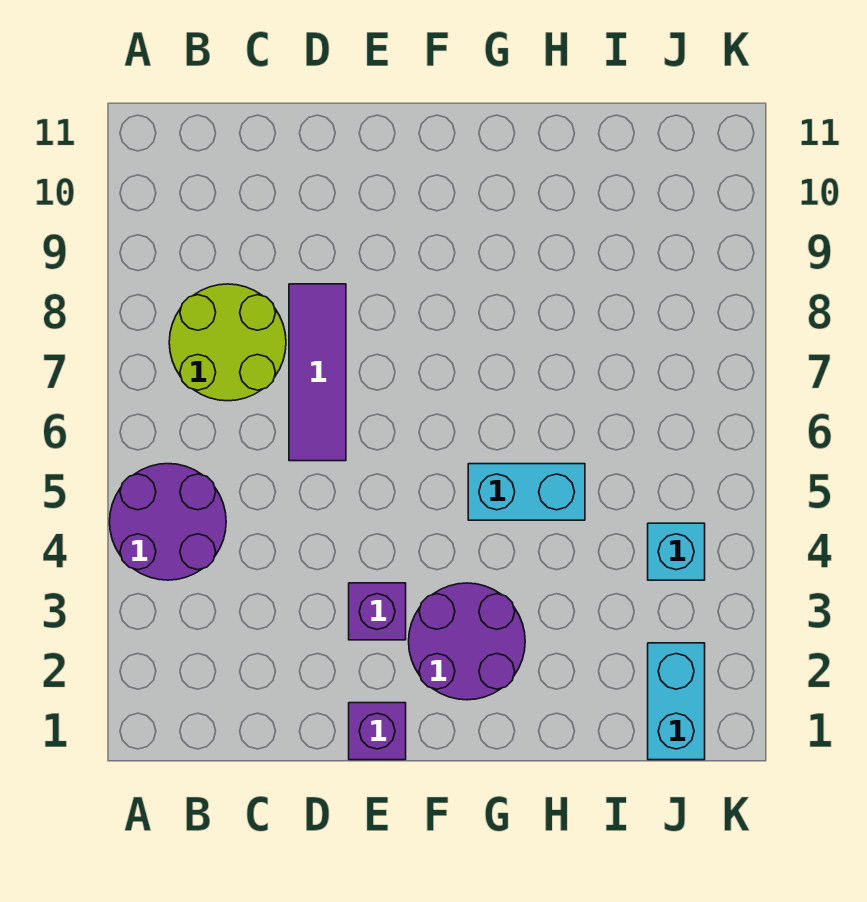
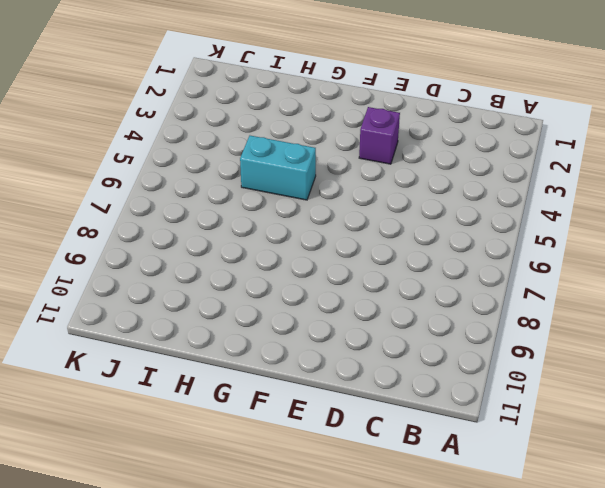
none -> purple 2x2 round brick [110,464,226,580]
none -> lime 2x2 round brick [169,284,286,401]

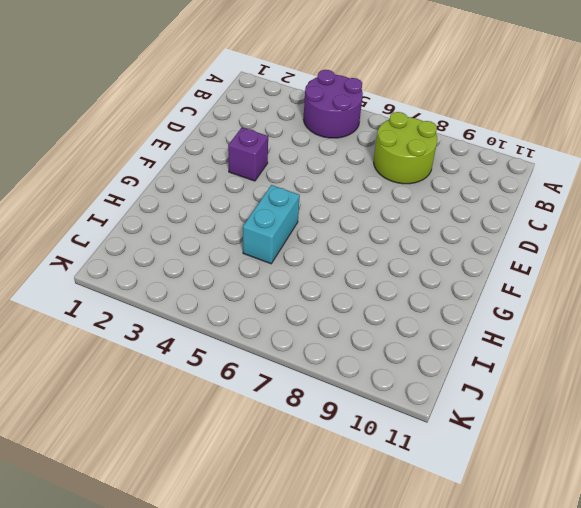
none -> purple 1x3 tile [289,284,346,461]
none -> purple 1x1 brick [349,703,406,760]

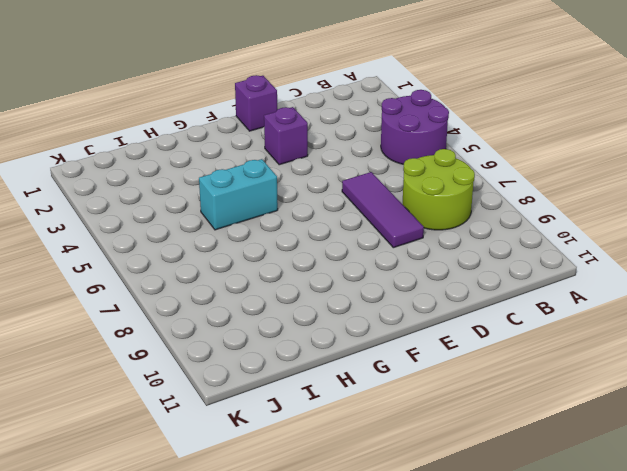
none -> purple 2x2 round brick [409,583,525,700]
none -> cyan 1x2 brick [648,643,705,760]

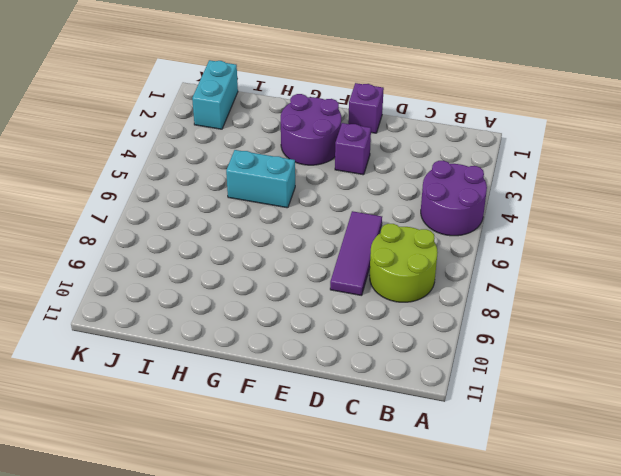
none -> cyan 1x1 brick [648,523,705,580]

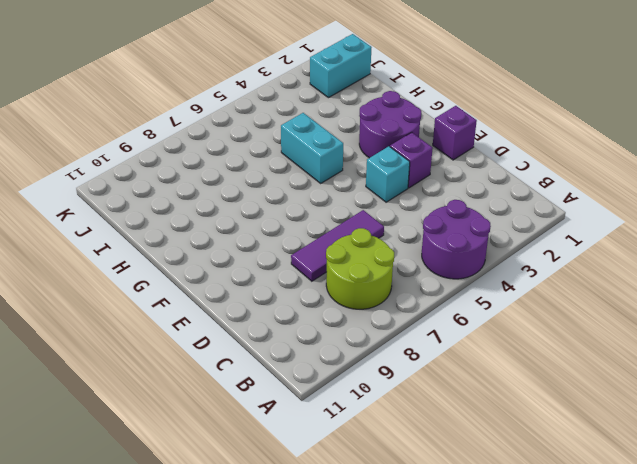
cyan 1x1 brick [366,146,410,202] -> cyan 1x1 brick moved to [648,523,705,580]

